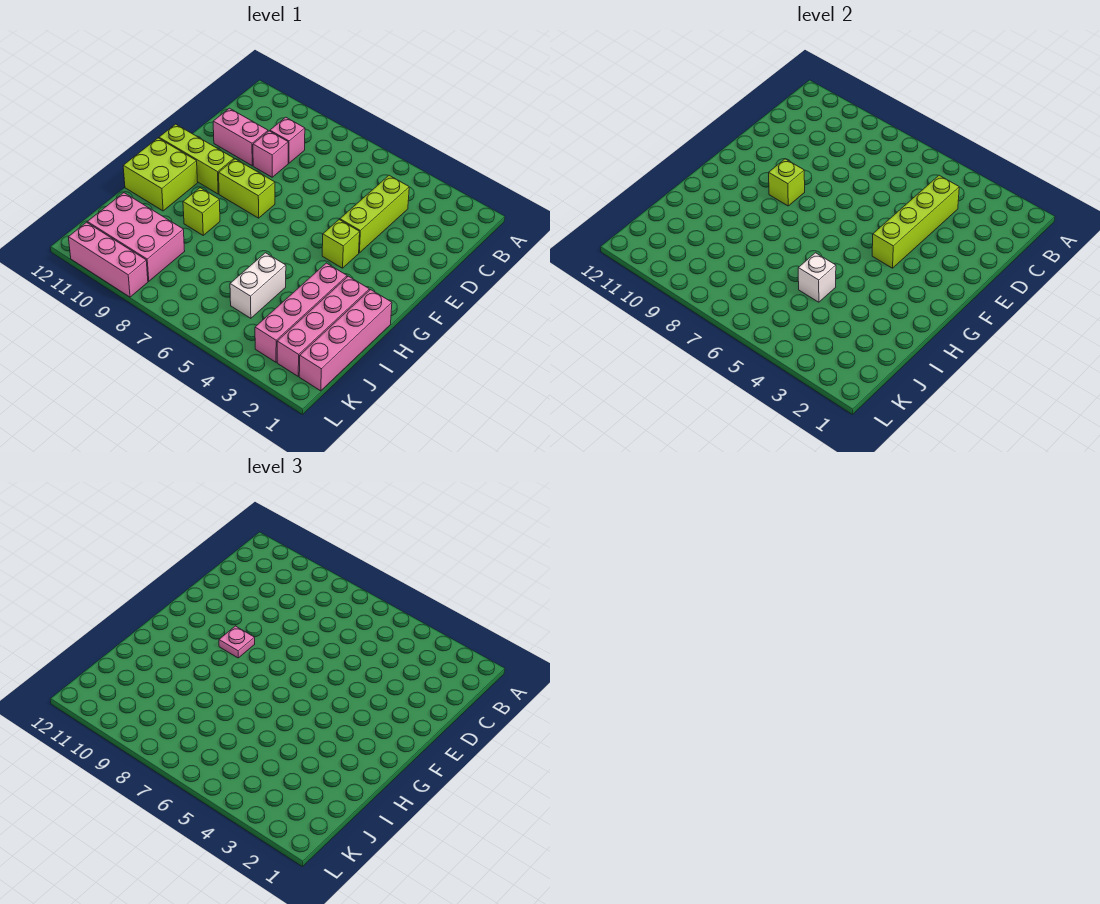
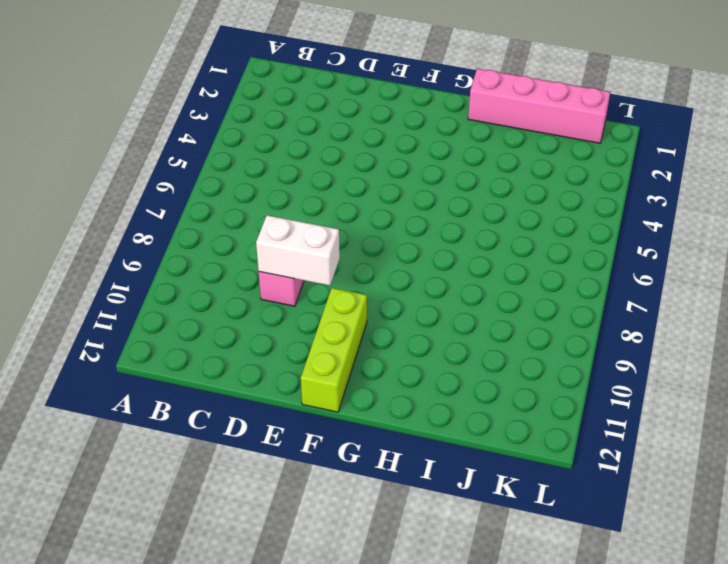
white 1x2 brick [256,215,340,286] -> white 1x2 brick moved to [230,253,286,318]
none -> lime 1x3 brick [340,175,409,253]
none -> pink 1x1 brick [270,117,305,163]
none -> pink 1x2 brick [213,108,268,166]

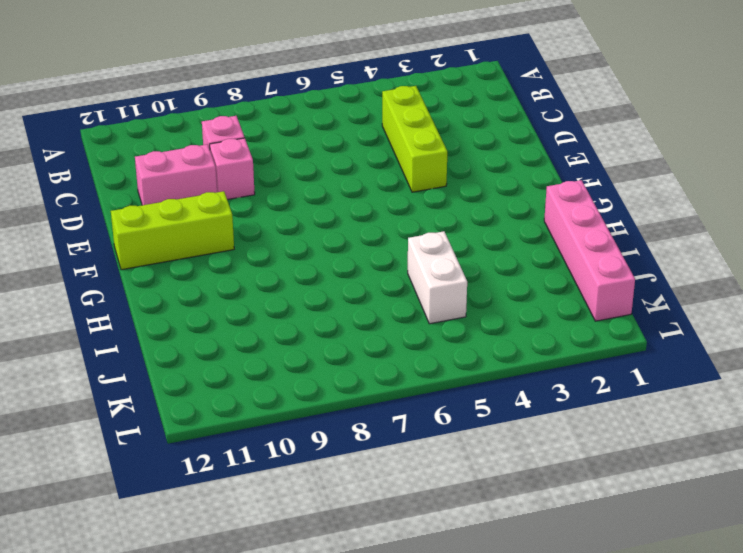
none -> lime 1x1 brick [322,220,360,268]
none -> lime 1x2 brick [219,159,275,218]
none -> lime 2x2 brick [123,138,198,211]

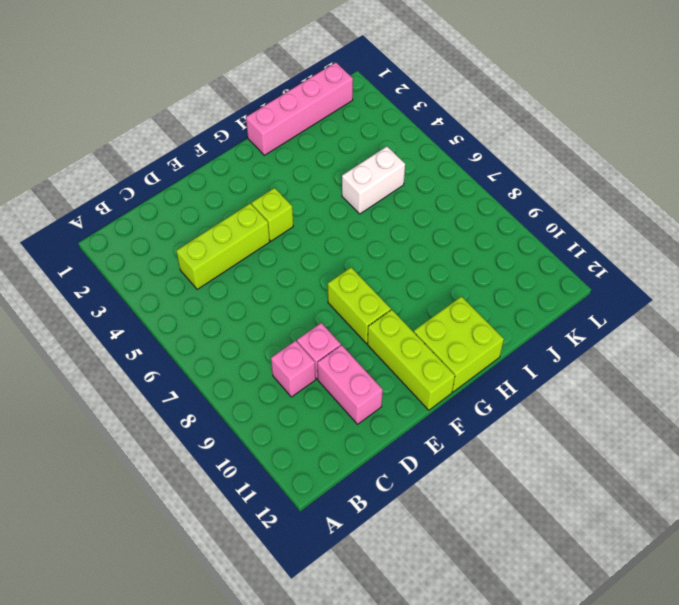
none -> pink 1x4 brick [277,276,369,376]
none -> pink 1x4 brick [255,263,347,362]
none -> lime 1x1 brick [183,188,220,235]

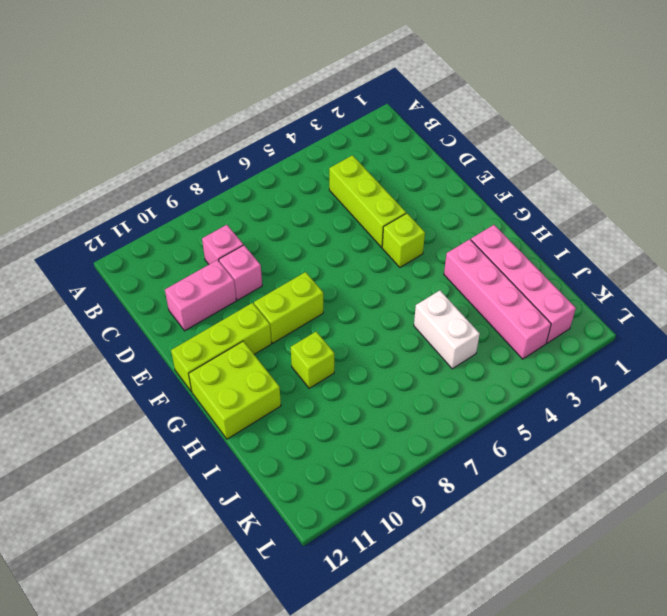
none -> pink 1x4 brick [299,290,392,391]
none -> pink 2x3 brick [88,193,185,281]
none -> pink 1x3 brick [68,222,148,297]

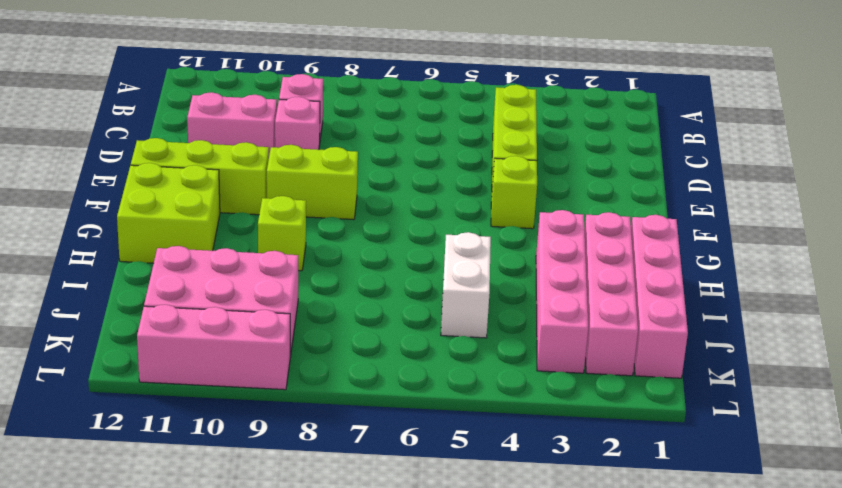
none -> lime 1x4 brick [872,175,959,268]
none -> lime 1x1 brick [769,159,805,206]
none -> white 1x1 brick [798,253,836,302]

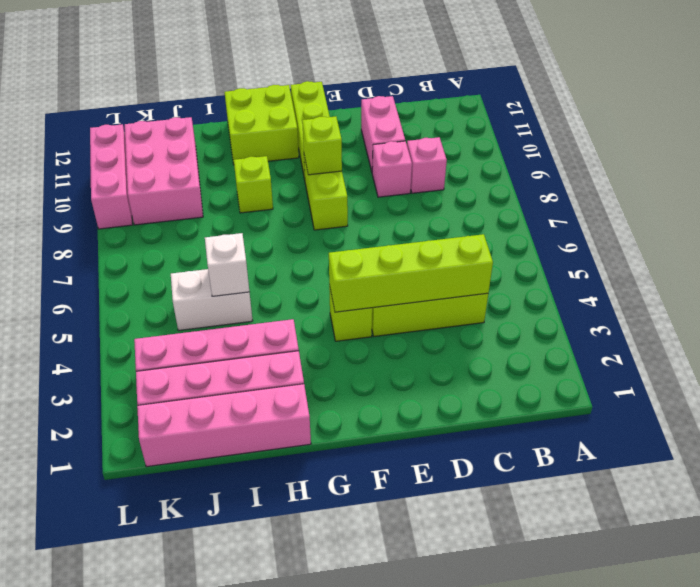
none -> pink 1x1 plate [219,626,255,658]

